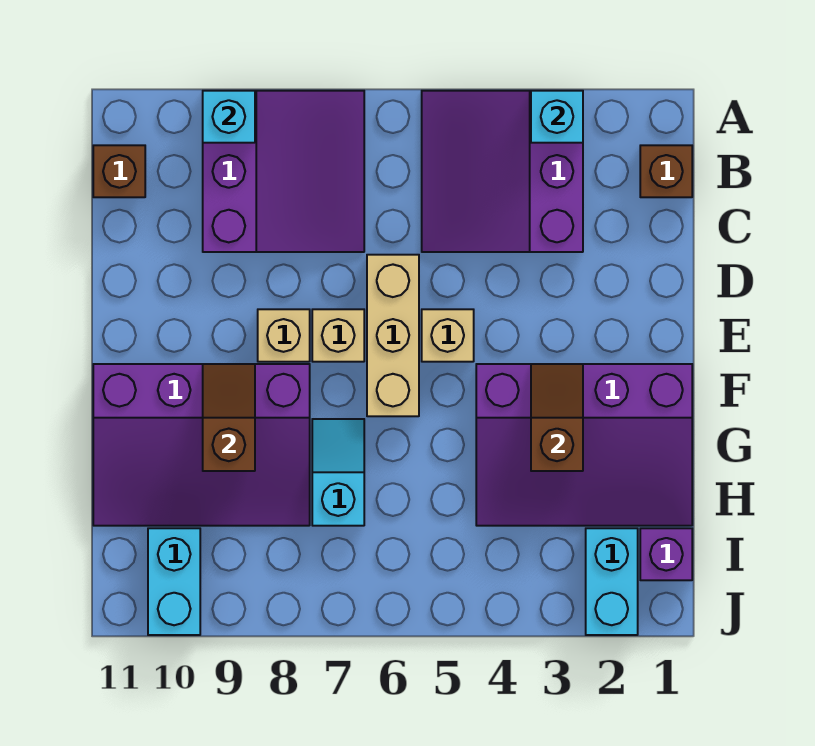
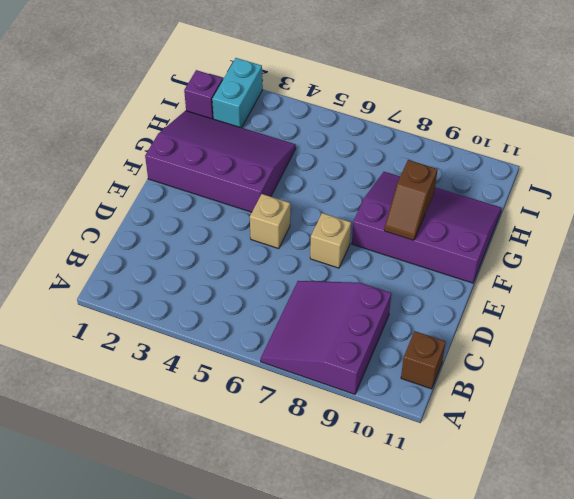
none -> purple 3x3 slope [422,91,583,252]
none -> brown 1x1 brick [640,145,692,197]
none -> tan 1x3 brick [367,255,419,416]

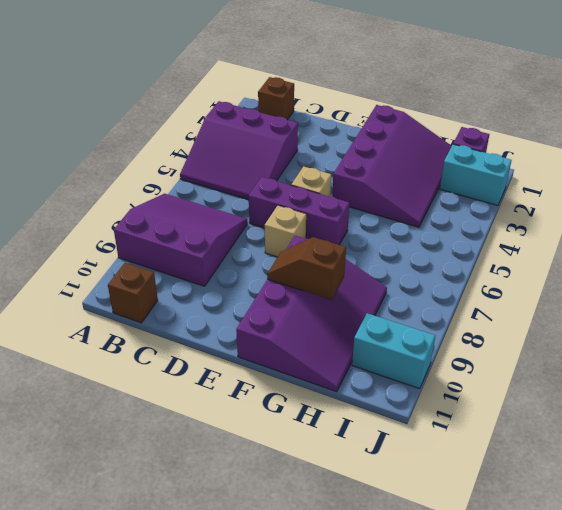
purple 1x3 brick [249,177,349,245] -> tan 1x3 brick [367,255,419,416]
none -> tan 1x1 brick [258,309,310,362]
none -> cyan 1x2 slope [312,419,364,526]
none -> cyan 1x1 brick [531,91,583,143]

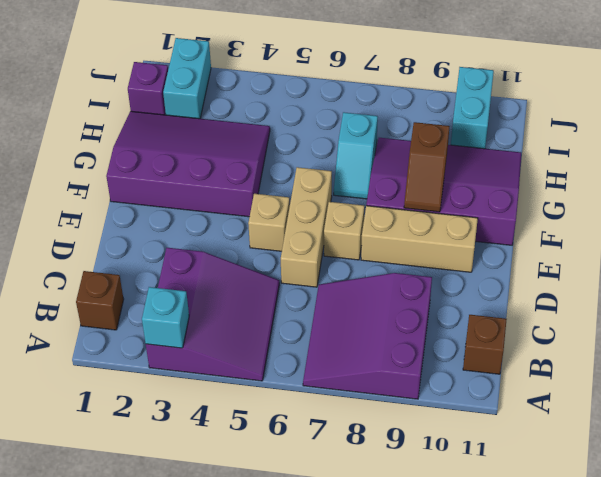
tan 1x3 brick [361,206,478,272] -> tan 1x1 brick [258,309,310,362]
none -> cyan 1x1 brick [203,91,255,143]
none -> brown 1x2 slope [531,364,583,471]

